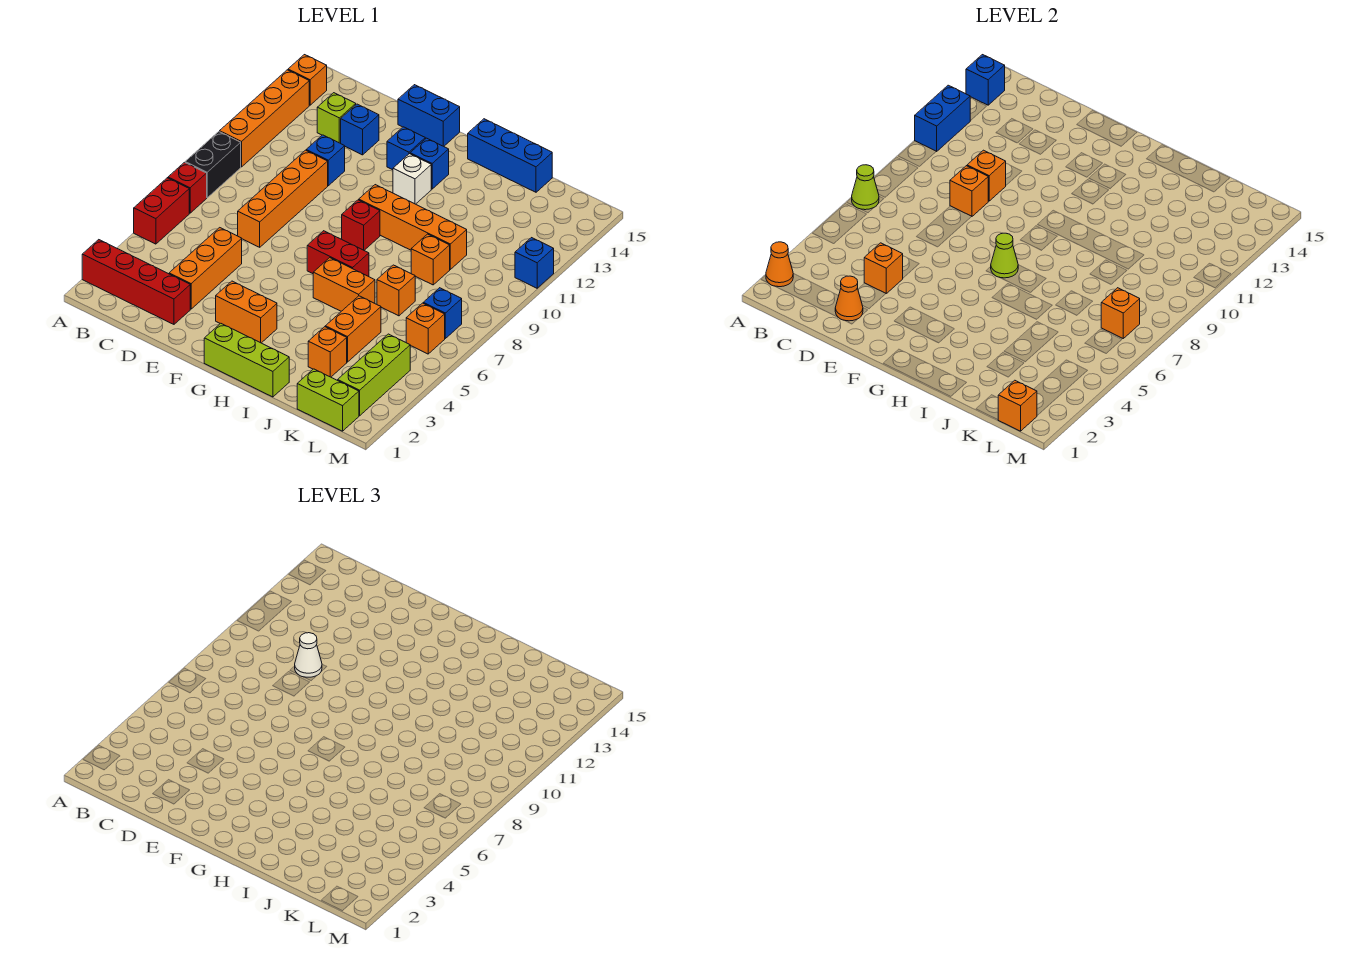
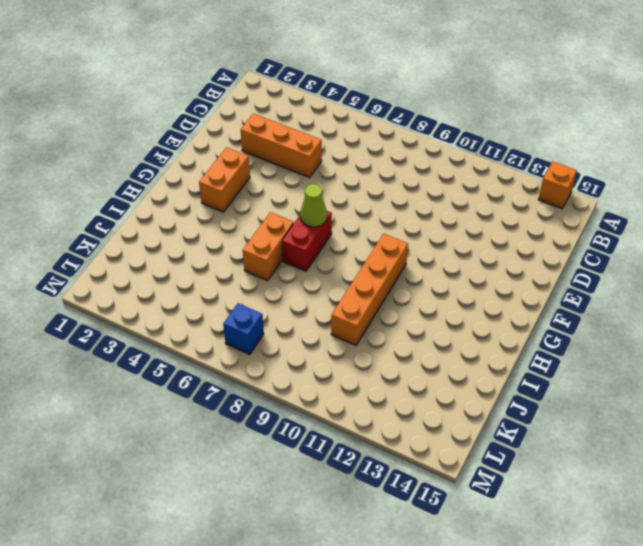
none -> red 1x4 brick [82,240,190,324]
none -> red 1x2 brick [134,178,189,244]
none -> red 1x1 brick [168,163,207,213]
none -> black 1x2 brick [185,132,241,198]

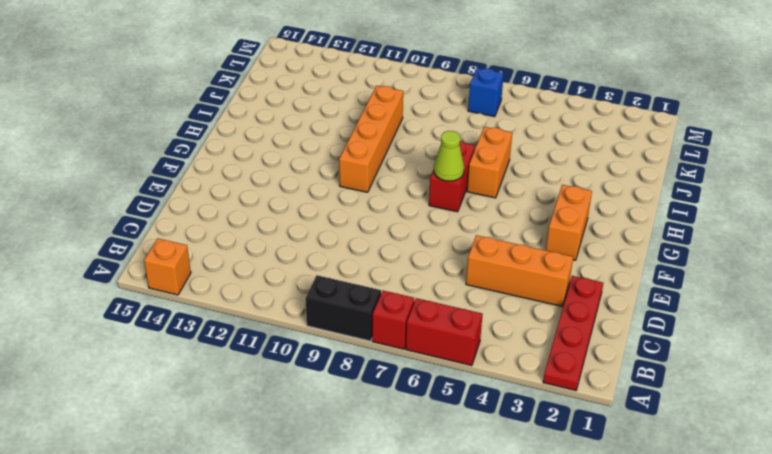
red 1x4 plate [543,276,603,390] -> red 1x4 brick [82,240,190,324]
none -> orange 1x4 brick [220,70,309,167]
none -> lime 1x1 brick [317,93,356,143]
none -> orange 1x4 brick [238,150,328,247]
none -> blue 1x1 brick [306,135,345,186]

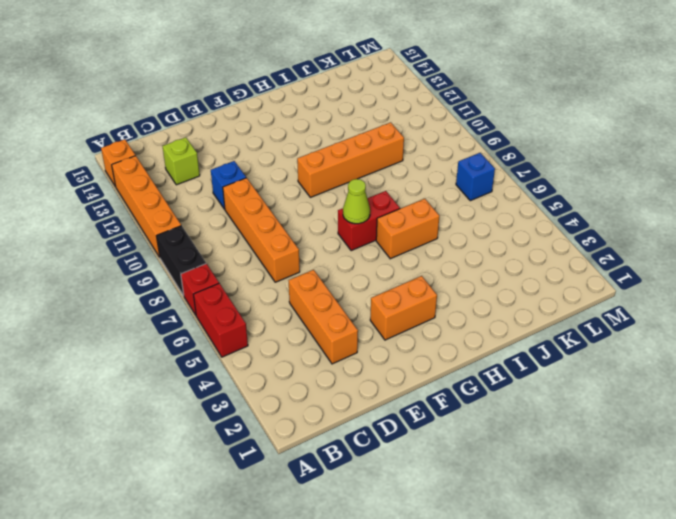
none -> red 1x4 brick [82,240,190,324]
none -> blue 1x1 brick [341,104,379,155]
none -> blue 1x2 brick [398,85,460,146]
none -> blue 1x1 brick [387,127,425,170]

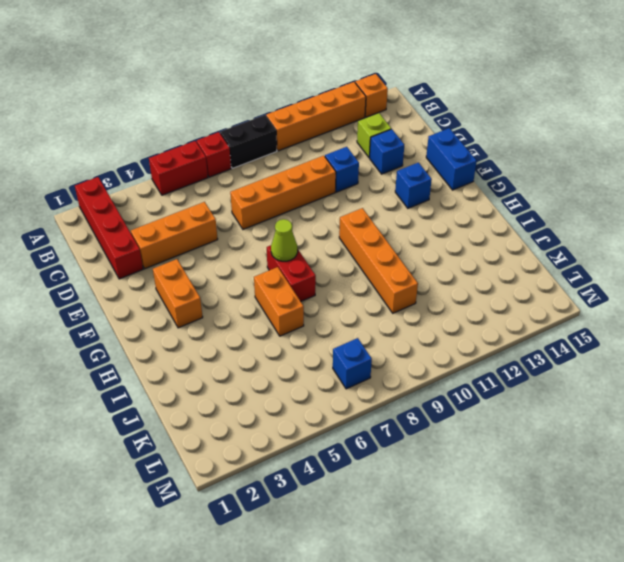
none -> lime 1x3 brick [204,323,289,397]
none -> red 1x1 brick [342,200,380,250]
none -> white 1x1 brick [393,154,431,204]
none -> blue 1x1 brick [410,138,449,189]

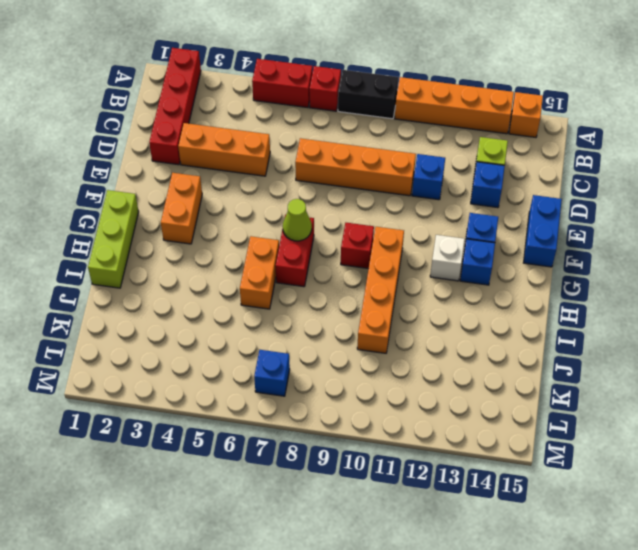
none -> blue 1x3 brick [468,119,552,192]
none -> orange 1x1 brick [308,327,347,377]
none -> orange 1x2 brick [325,296,381,362]
none -> orange 1x1 brick [377,265,415,316]

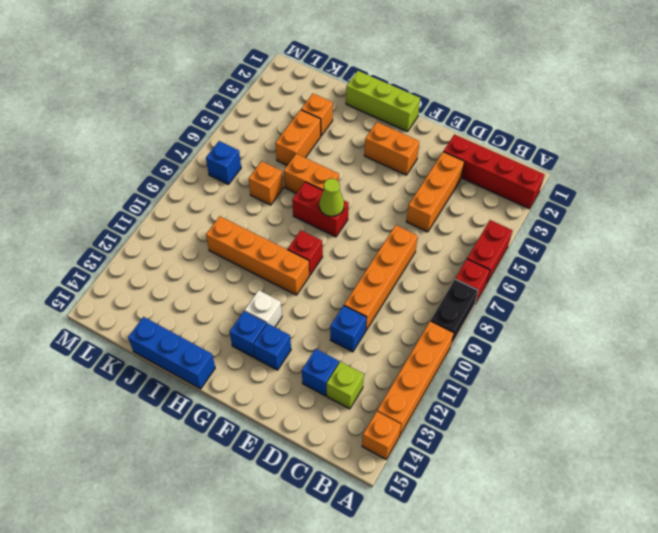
none -> blue 1x2 brick [398,85,460,146]
none -> orange 1x1 brick [411,234,450,285]
none -> lime 1x2 brick [297,369,359,431]
none -> lime 1x3 brick [338,334,410,416]

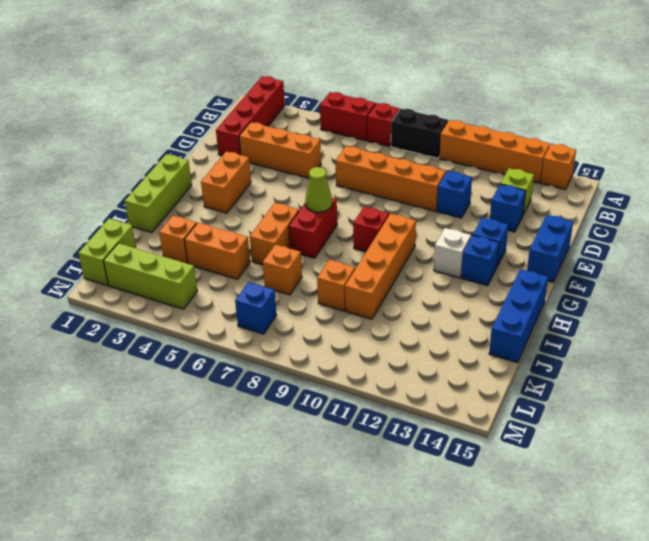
none -> orange 1x1 brick [406,303,445,354]
none -> blue 1x1 brick [515,238,554,288]
none -> orange 1x1 cone [766,242,793,287]
none -> lime 1x1 cone [852,165,879,210]

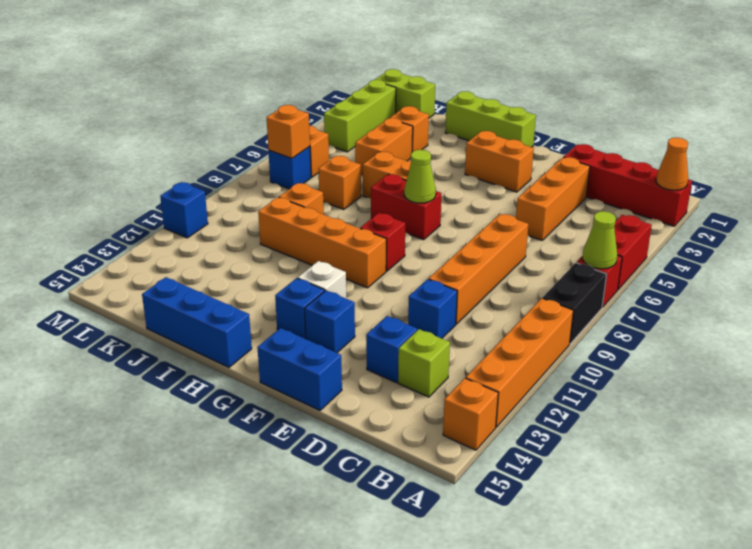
none -> blue 1x2 brick [915,85,970,152]
none -> blue 1x1 brick [966,55,1005,105]
none -> orange 1x1 cone [835,276,863,321]
none -> orange 1x1 brick [864,243,903,293]

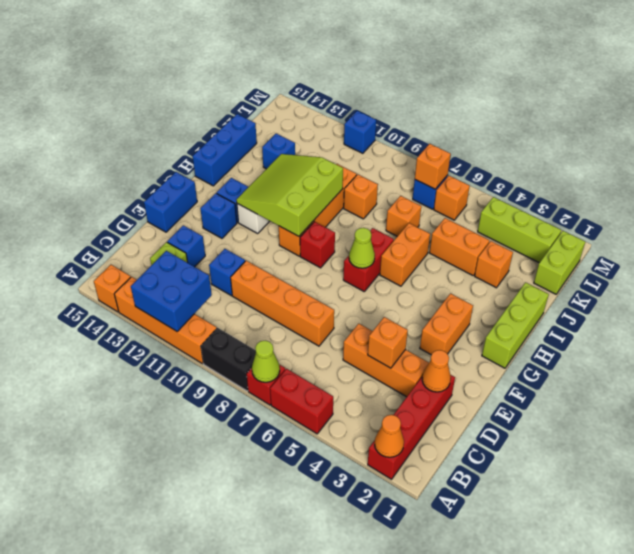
blue 2x2 brick [131,251,212,332] -> blue 1x2 brick [915,85,970,152]
lime 3x3 slope [236,154,343,236] -> none
blue 1x1 brick [262,133,295,169] -> blue 1x1 brick moved to [966,55,1005,105]
none -> orange 1x1 brick [950,166,988,216]
none -> orange 1x1 brick [967,150,1006,201]
none -> orange 1x1 brick [998,380,1037,431]
none -> white 1x1 cone [295,633,322,677]

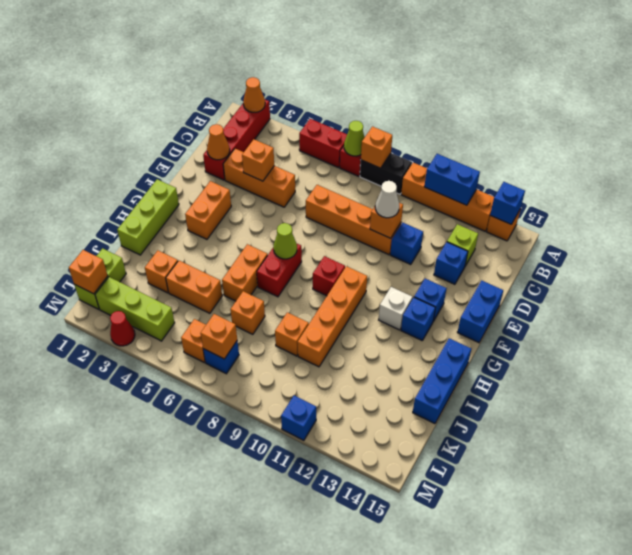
orange 1x1 brick [361,126,392,168] -> orange 1x1 brick moved to [950,166,988,216]
red 1x1 cone [110,311,135,346] -> none

